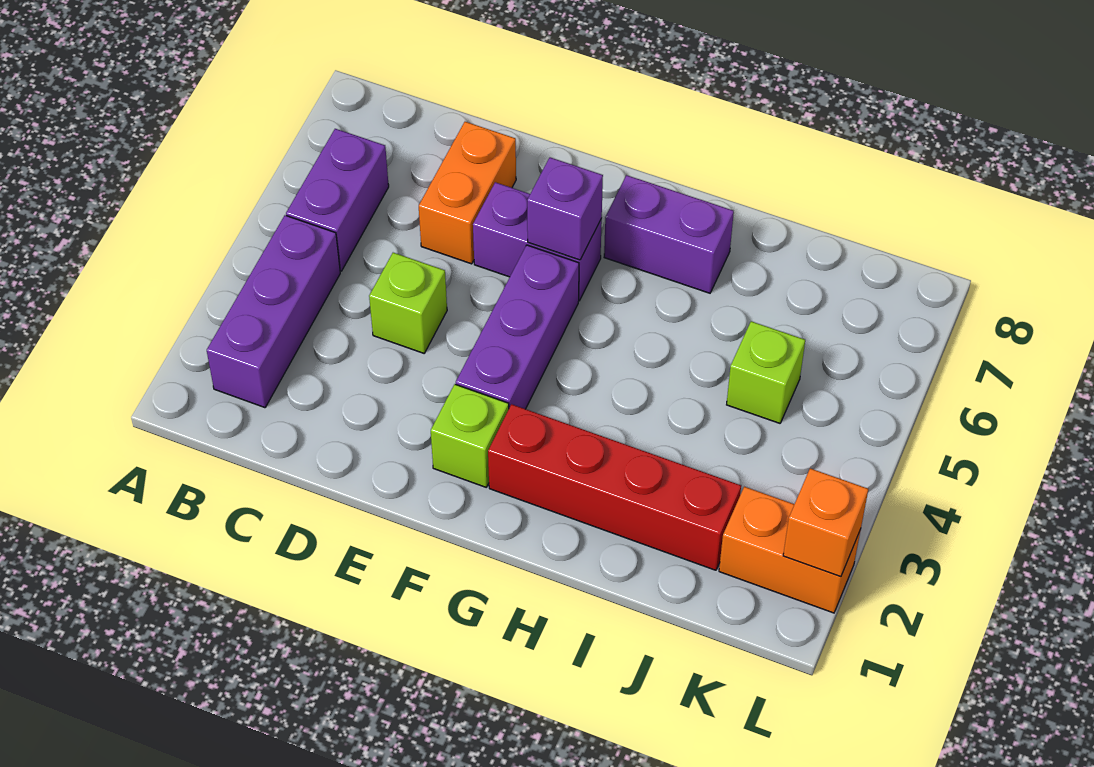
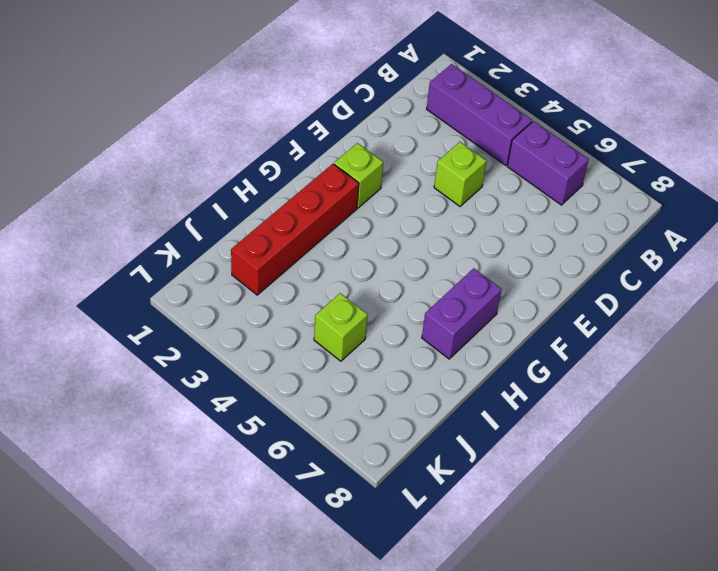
none -> orange 1x2 brick [419,122,516,264]
none -> purple 1x2 brick [473,182,602,301]
none -> purple 1x3 brick [456,245,579,409]

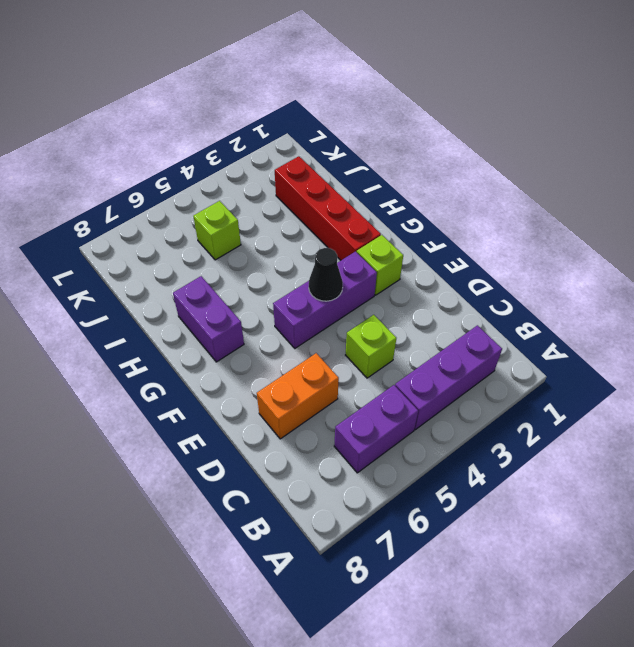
black 1x1 cone [309,248,343,301] -> none
none -> purple 1x2 brick [473,182,602,301]
none -> orange 1x2 brick [719,487,861,613]
none -> purple 1x1 brick [527,157,603,260]

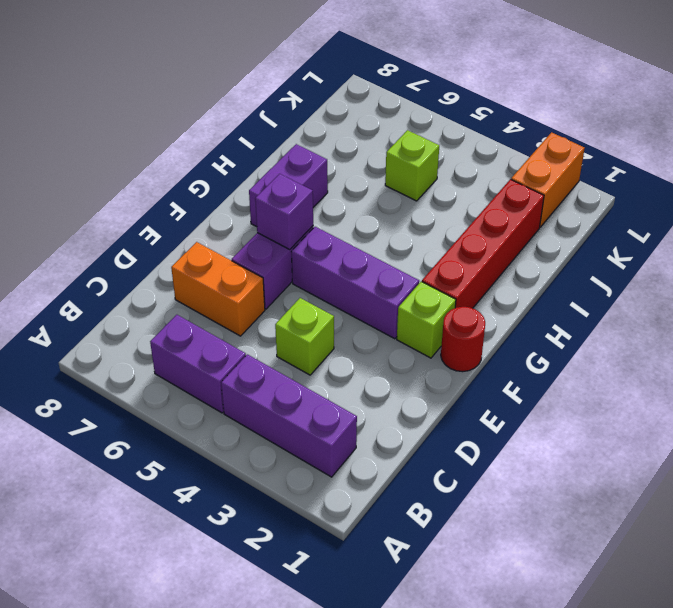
red 1x1 round brick [441,307,485,372] -> none
none -> orange 1x1 brick [783,468,868,577]

